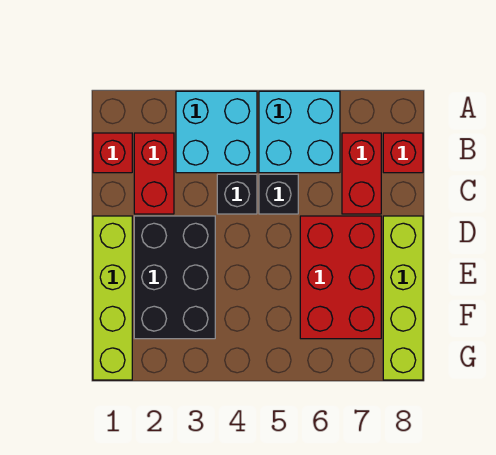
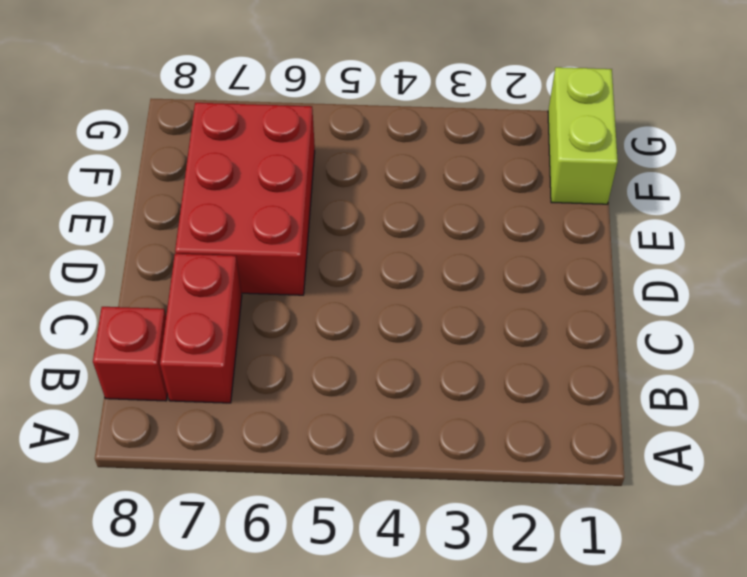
lime 1x2 brick [548,67,618,204] -> lime 1x4 brick [93,216,132,380]
none -> cyan 2x2 brick [176,91,257,173]
none -> cyan 2x2 brick [259,91,340,173]
none -> red 1x1 brick [93,133,132,173]

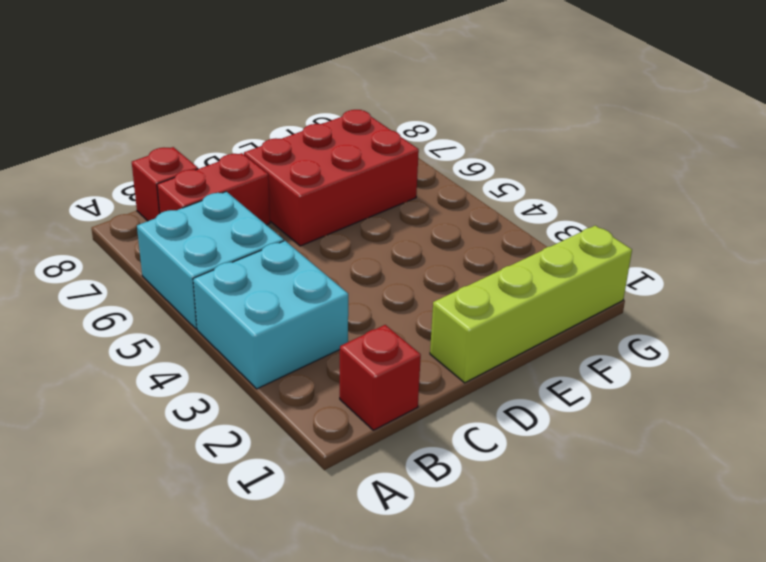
none -> red 1x2 brick [134,133,174,214]
none -> black 1x1 brick [217,174,257,214]
none -> black 1x1 brick [259,174,298,214]

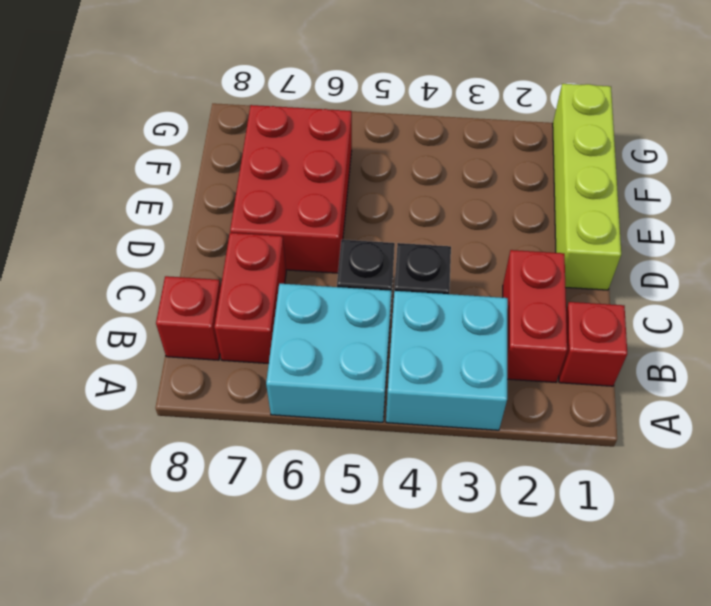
none -> black 2x3 brick [134,216,215,339]
none -> lime 1x4 brick [383,216,423,380]

